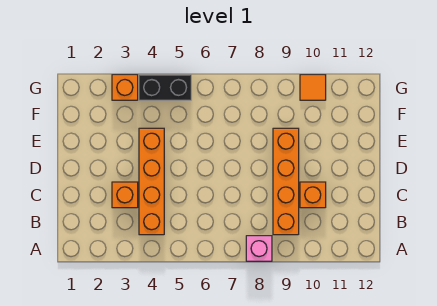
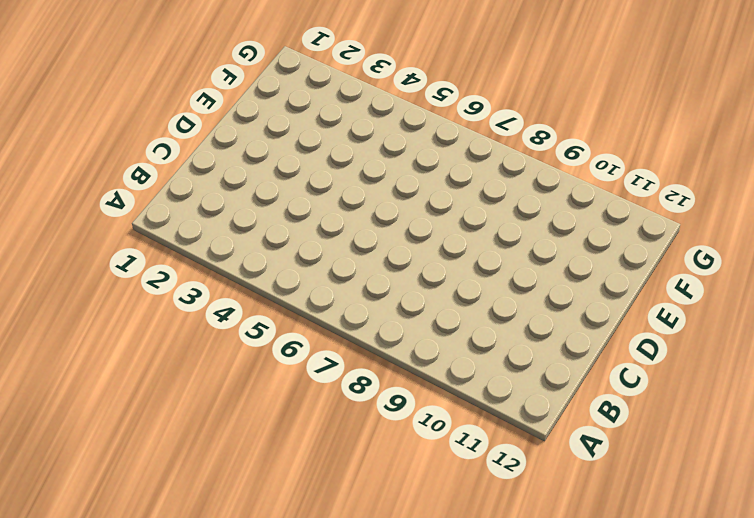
none -> pink 1x1 brick [246,236,272,261]
none -> orange 1x4 brick [139,128,164,235]

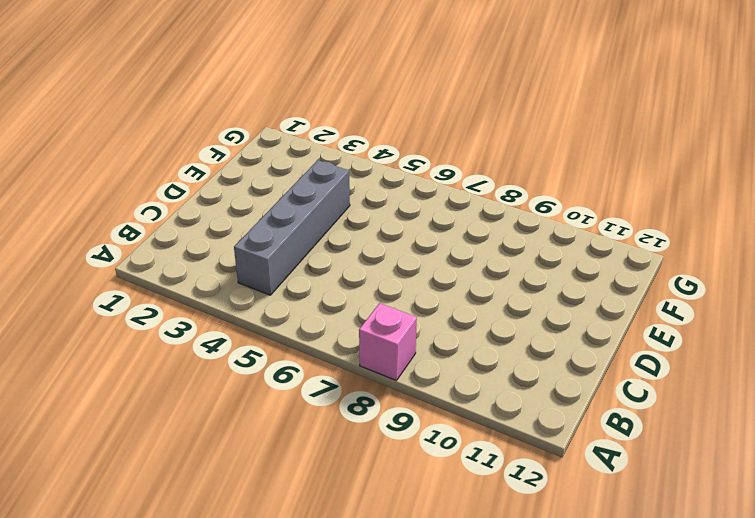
grey 1x4 brick [234,160,350,295] -> orange 1x4 brick [139,128,164,235]
none -> orange 1x4 brick [273,128,299,235]
none -> orange 1x1 brick [112,182,138,208]

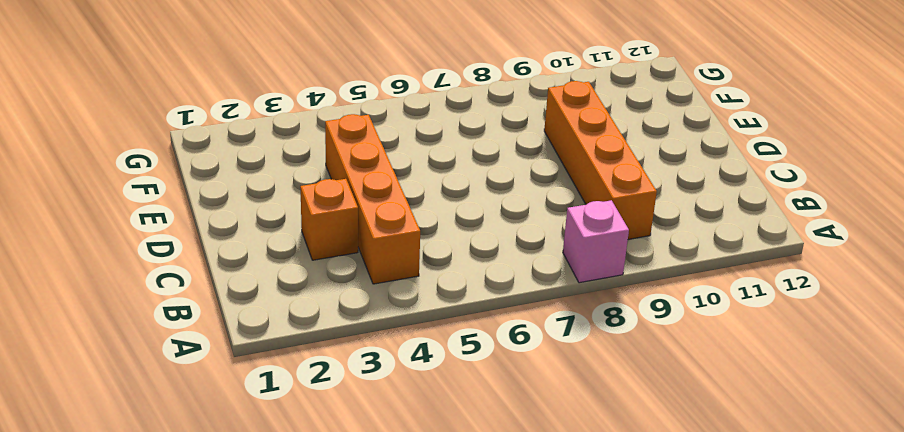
none -> orange 1x1 brick [300,182,326,208]
none -> orange 1x1 brick [112,75,138,100]

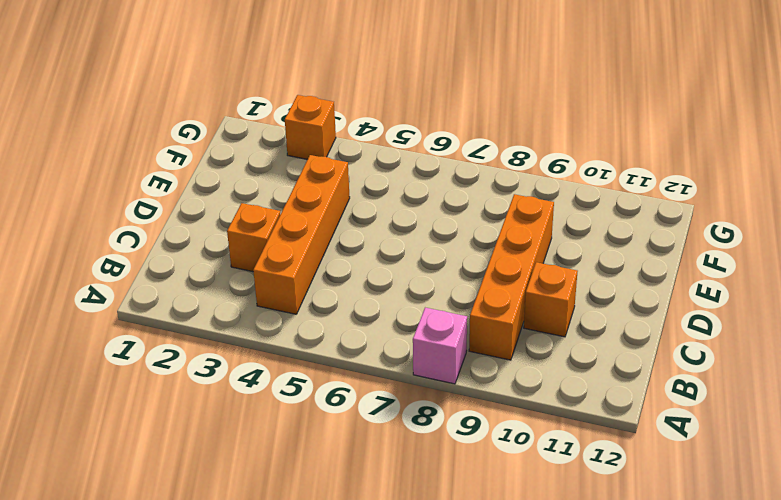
none -> black 1x2 brick [139,75,191,100]
none -> orange 1x1 tile [300,75,326,100]

